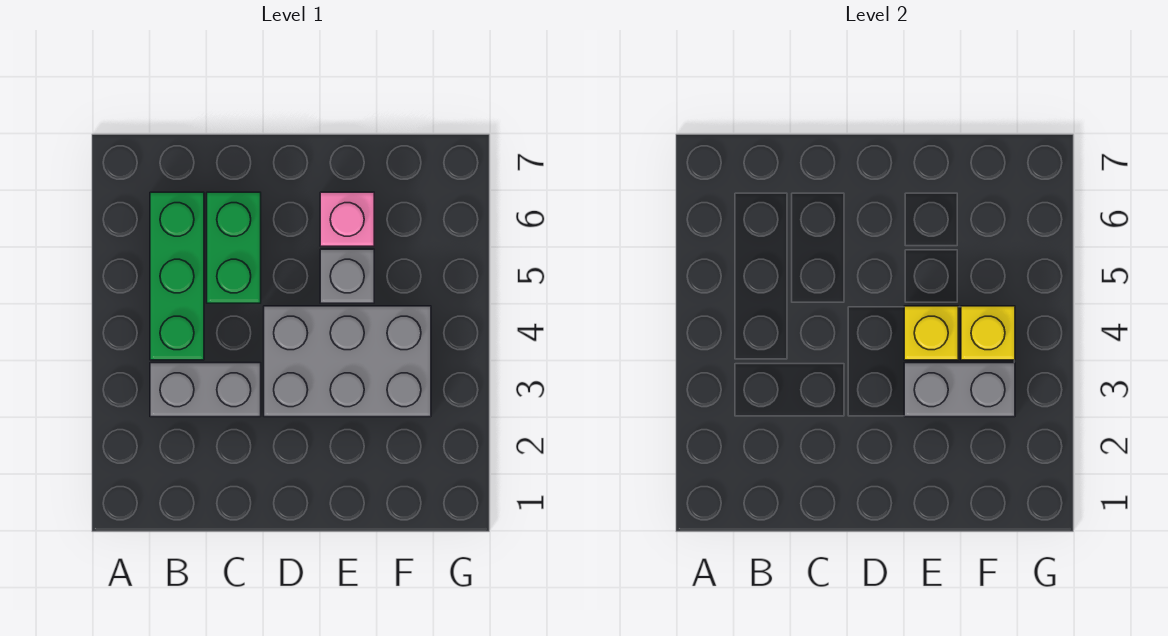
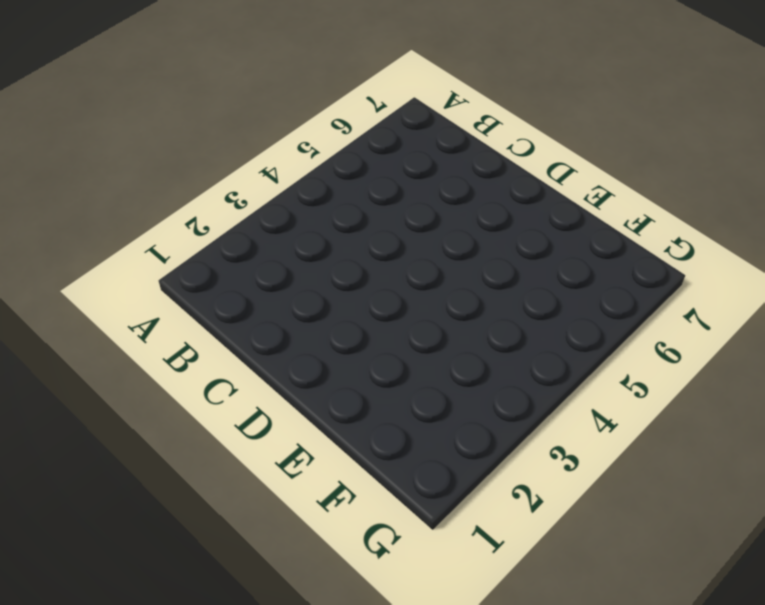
none -> grey 1x2 brick [150,363,261,417]
none -> green 1x3 brick [150,192,204,360]

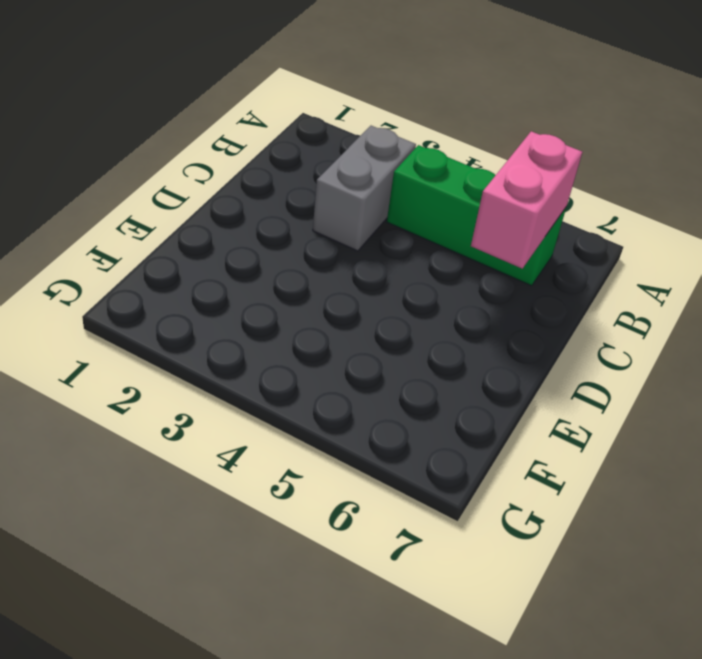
pink 1x2 brick [471,131,582,269] -> none
none -> green 1x2 brick [207,192,261,303]
none -> grey 2x3 brick [264,306,431,417]

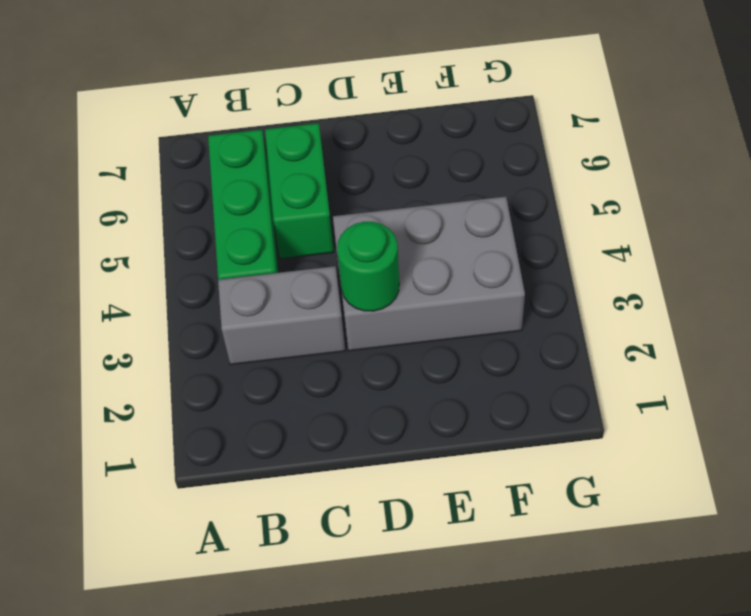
green 1x1 round brick [337,222,399,311] -> none
none -> grey 1x1 brick [320,249,374,303]
none -> pink 1x1 brick [320,192,374,246]

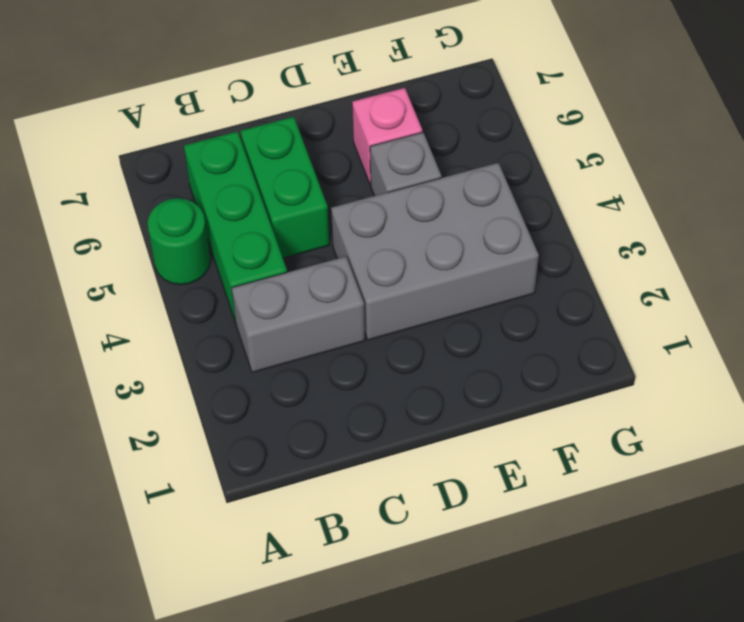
green 1x1 round brick [147,198,210,285] -> none
none -> grey 1x2 brick [904,363,1015,417]
none -> yellow 1x1 brick [904,306,958,360]

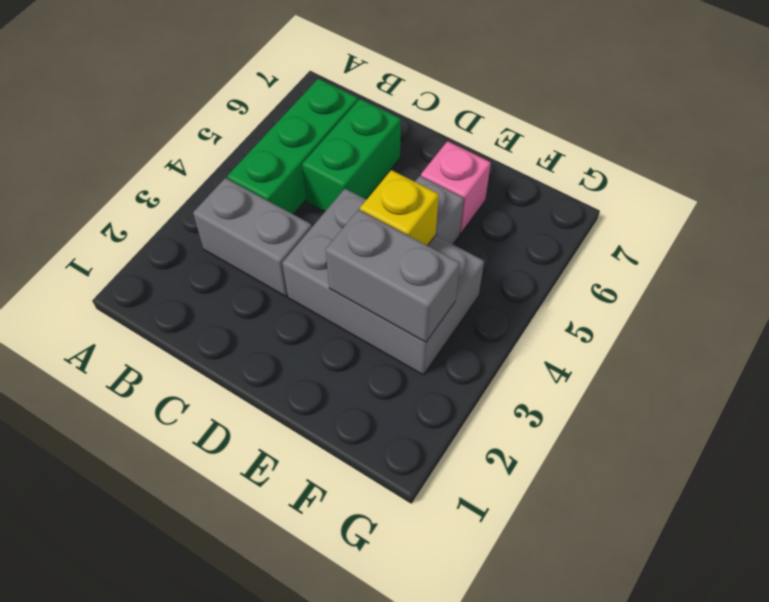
none -> yellow 1x1 brick [961,306,1015,360]

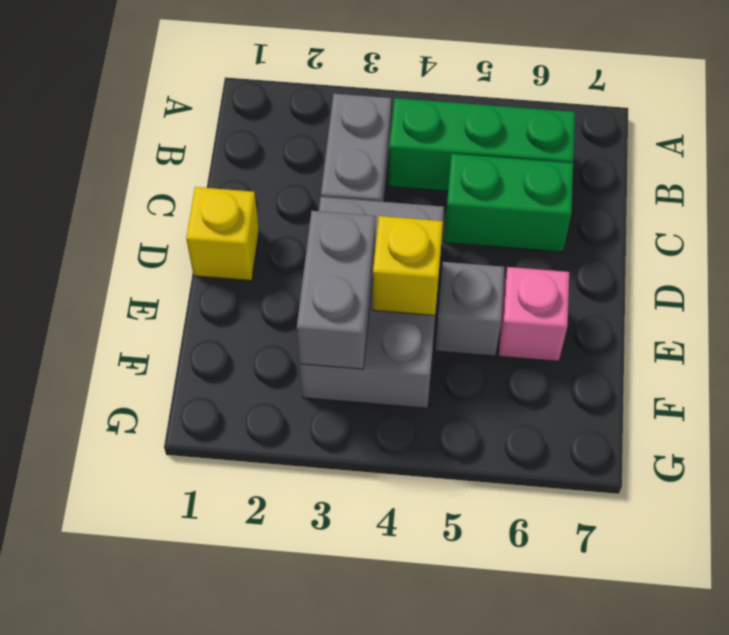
yellow 1x1 brick [186,187,259,281] -> yellow 1x1 brick moved to [961,306,1015,360]

